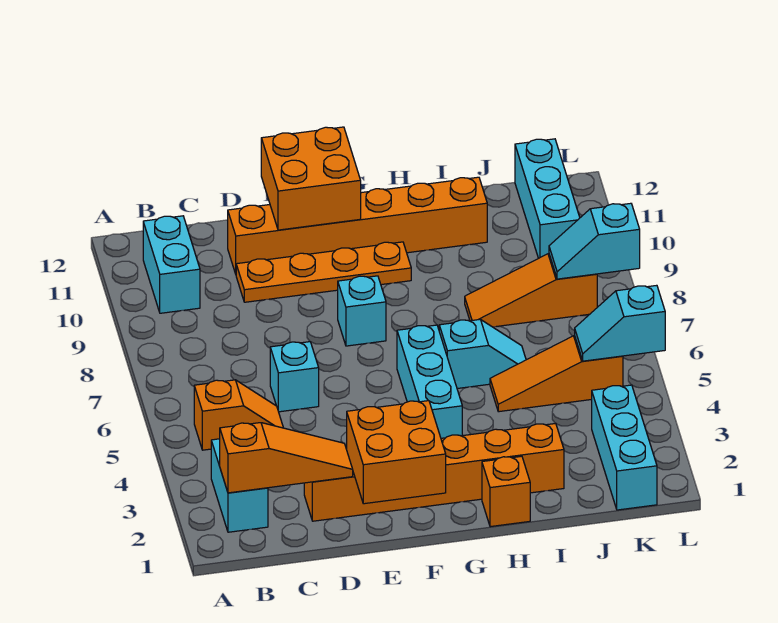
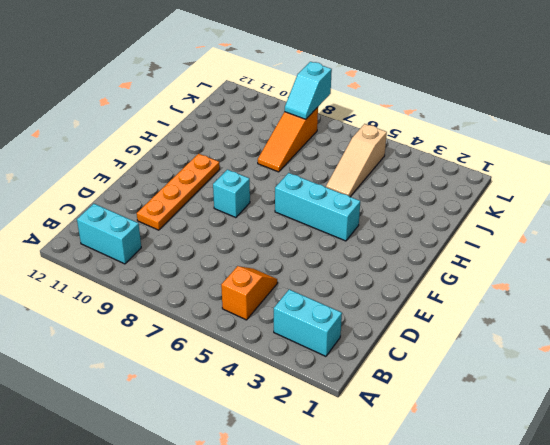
tan 1x3 slope [326,124,387,197] -> orange 1x3 slope [490,336,623,412]
none -> orange 1x6 brick [304,423,564,521]
none -> cyan 1x1 brick [270,342,319,412]
none -> orange 1x6 brick [228,177,487,274]

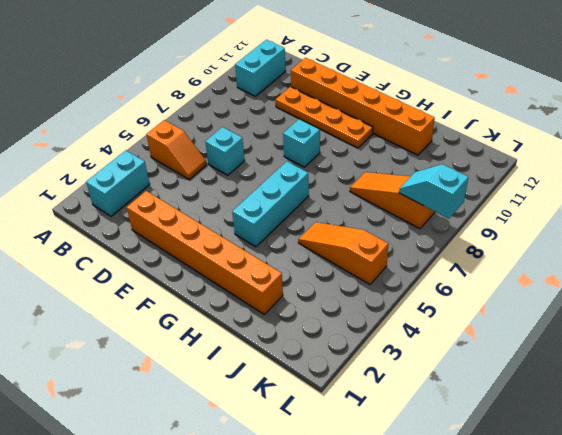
none -> orange 1x1 brick [482,456,530,527]
none -> cyan 1x2 slope [439,319,526,389]
none -> cyan 1x3 brick [592,385,657,510]

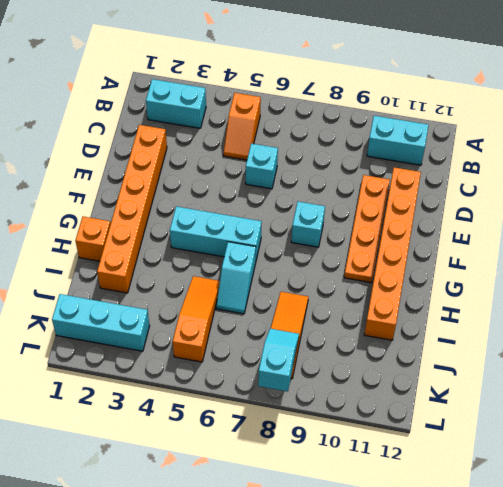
none -> cyan 1x3 brick [515,139,580,258]
none -> orange 1x3 slope [220,423,353,493]
none -> orange 2x2 brick [347,401,446,504]

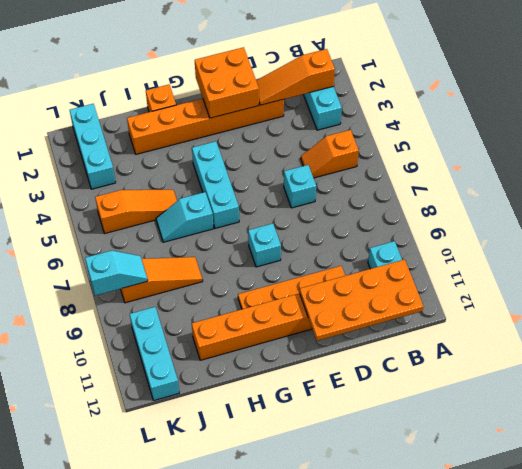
orange 2x4 plate [300,259,424,341] -> orange 2x2 brick [261,127,361,230]
none -> cyan 1x2 slope [575,285,665,361]

